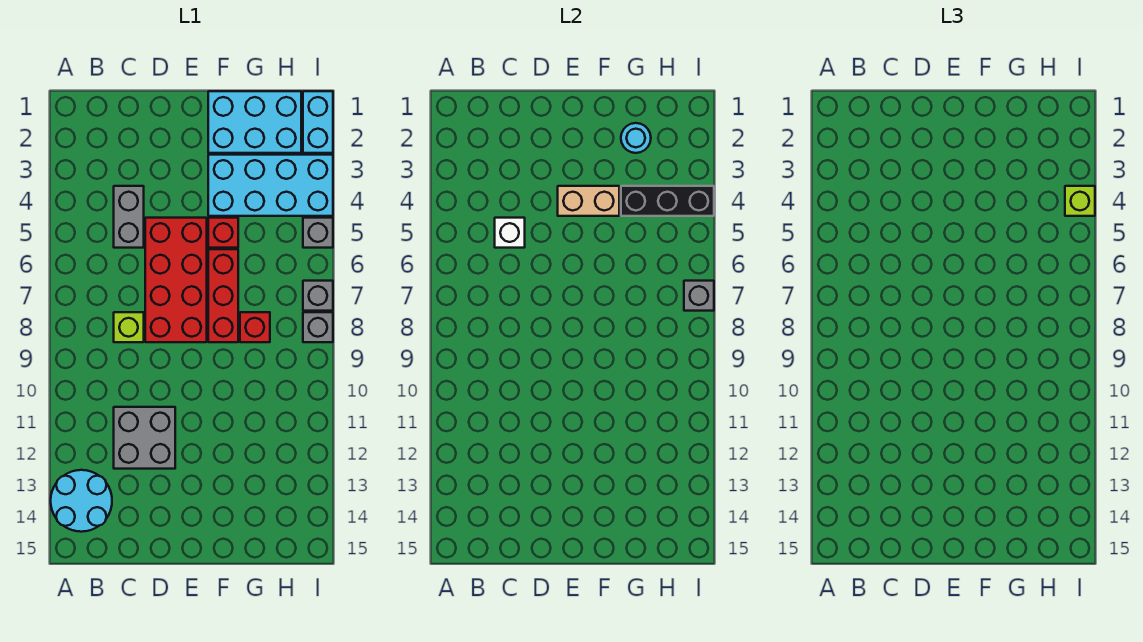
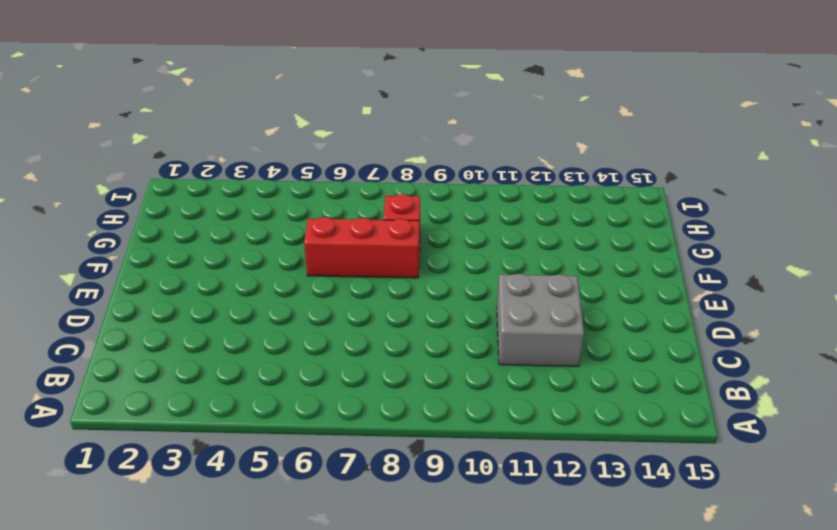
none -> cyan 2x2 round brick [51,470,112,532]
none -> grey 1x2 brick [114,186,144,248]
none -> lime 1x1 brick [114,312,144,342]

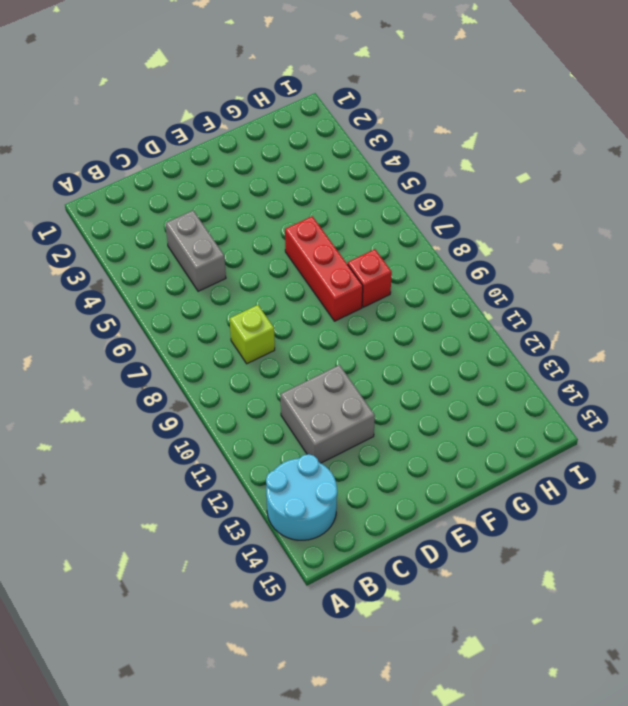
none -> red 2x4 brick [145,218,207,342]
none -> cyan 2x3 brick [208,91,301,153]
none -> cyan 2x4 brick [208,155,333,216]

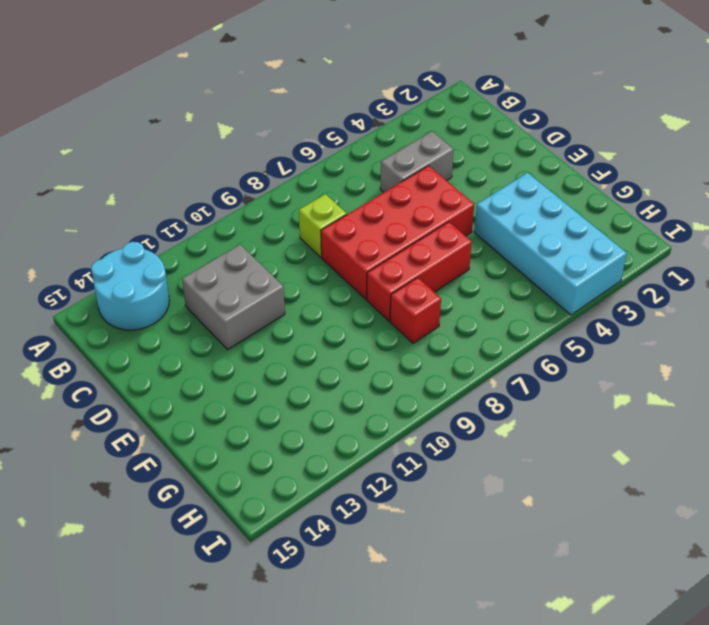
none -> cyan 2x3 brick [208,91,301,153]
none -> red 1x1 brick [208,218,238,248]
none -> cyan 1x2 brick [303,91,333,153]

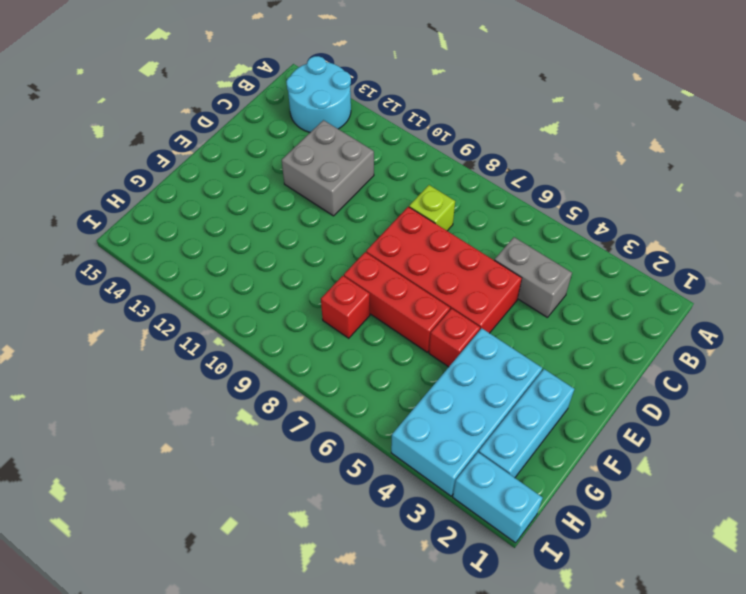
cyan 1x3 brick [479,369,574,478] -> cyan 2x3 brick [208,91,301,153]
none -> grey 1x1 brick [303,218,333,248]
none -> grey 1x1 brick [303,281,333,311]
none -> grey 1x1 brick [303,312,333,342]

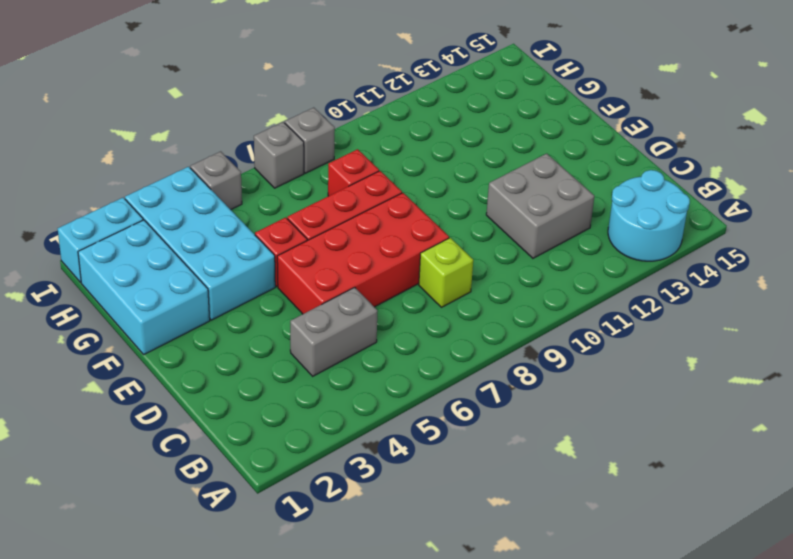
none -> white 1x1 brick [495,218,525,248]
none -> tan 1x2 brick [558,186,619,216]
none -> cyan 1x1 round brick [621,123,651,153]

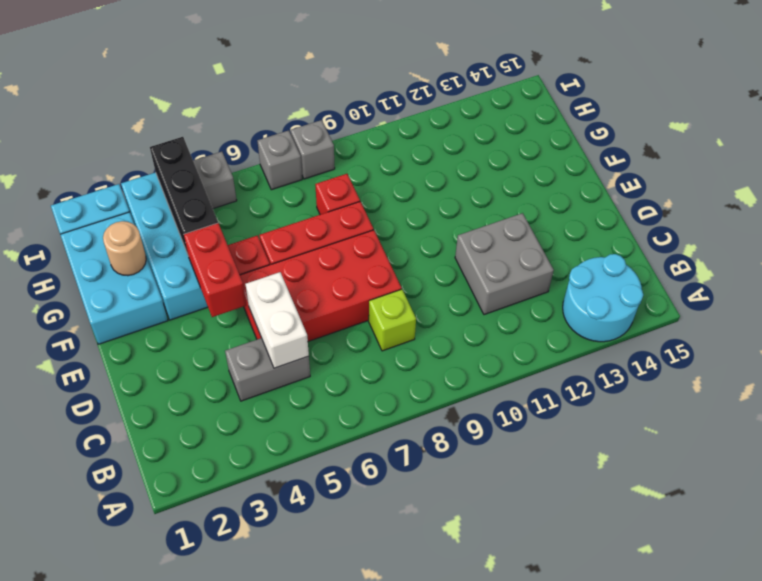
white 1x2 brick [245,272,309,368] -> white 1x1 brick [495,218,525,248]
red 1x2 brick [184,223,246,317] -> tan 1x2 brick [558,186,619,216]
tan 1x1 round brick [103,221,146,276] -> cyan 1x1 round brick [621,123,651,153]
none -> grey 1x1 brick [684,281,714,311]
none -> lime 1x1 brick [1065,186,1095,216]

